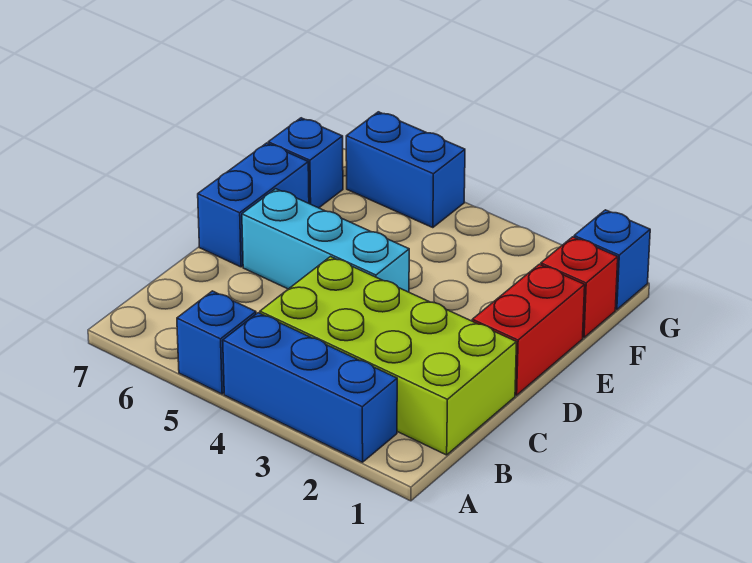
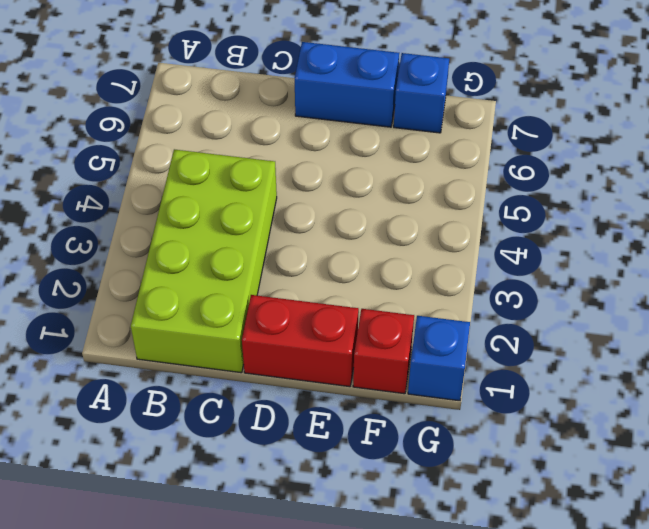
none -> blue 1x3 brick [223,313,397,462]
none -> blue 1x1 brick [177,291,256,394]

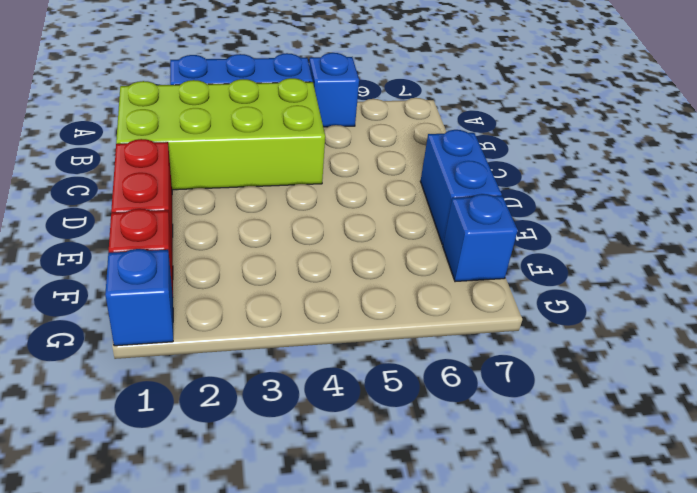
none -> cyan 1x3 brick [242,189,409,292]
none -> blue 1x2 brick [346,112,465,228]

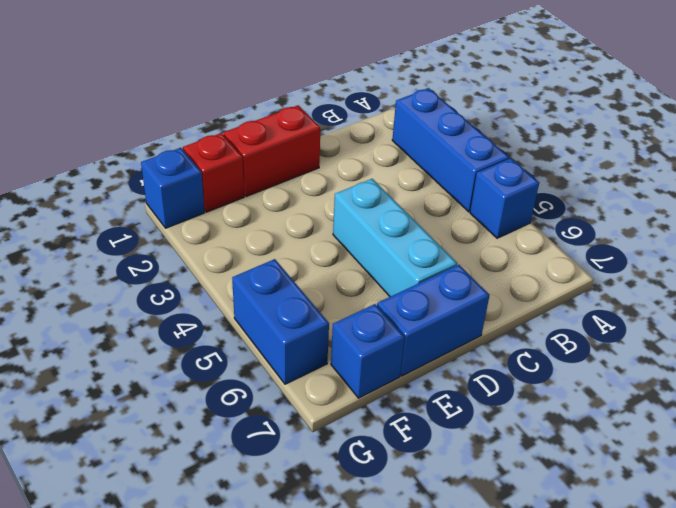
none -> lime 2x4 brick [260,257,517,455]

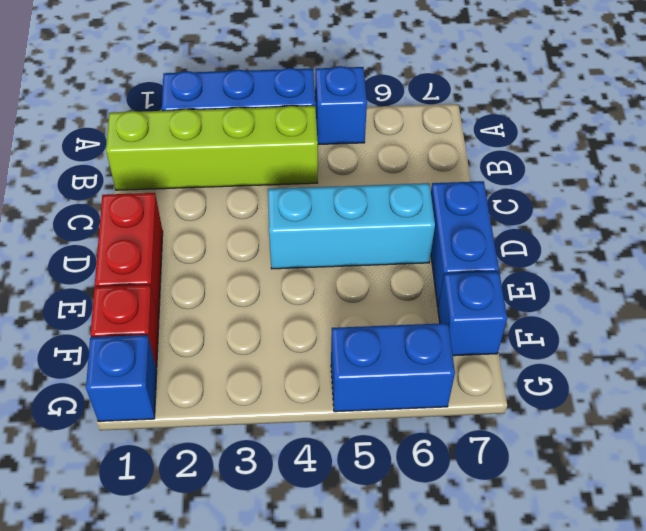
lime 1x4 brick [106,106,318,190] -> lime 2x4 brick [260,257,517,455]

